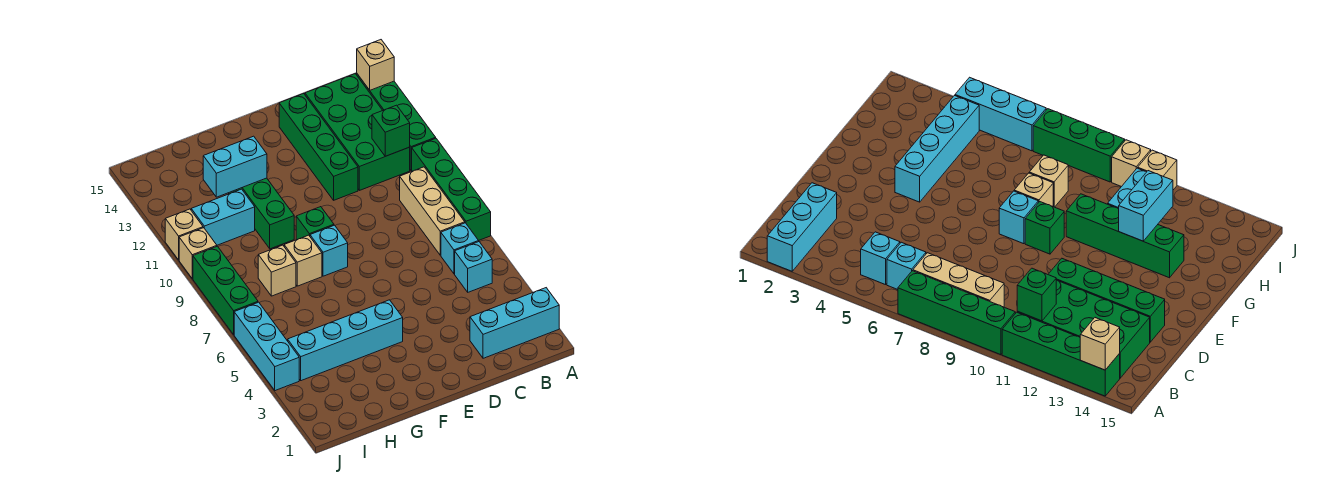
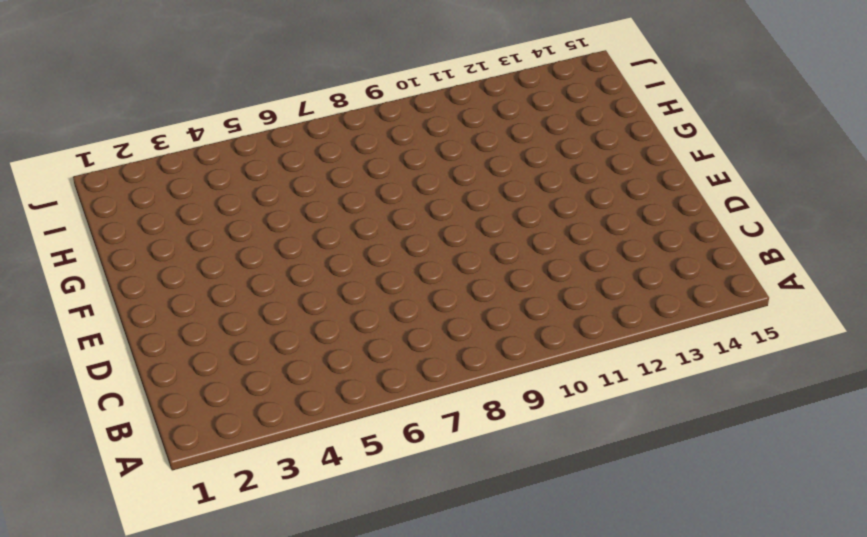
none -> cyan 1x3 brick [470,288,559,358]
none -> green 1x4 brick [412,139,491,240]
none -> green 1x4 brick [357,74,436,171]

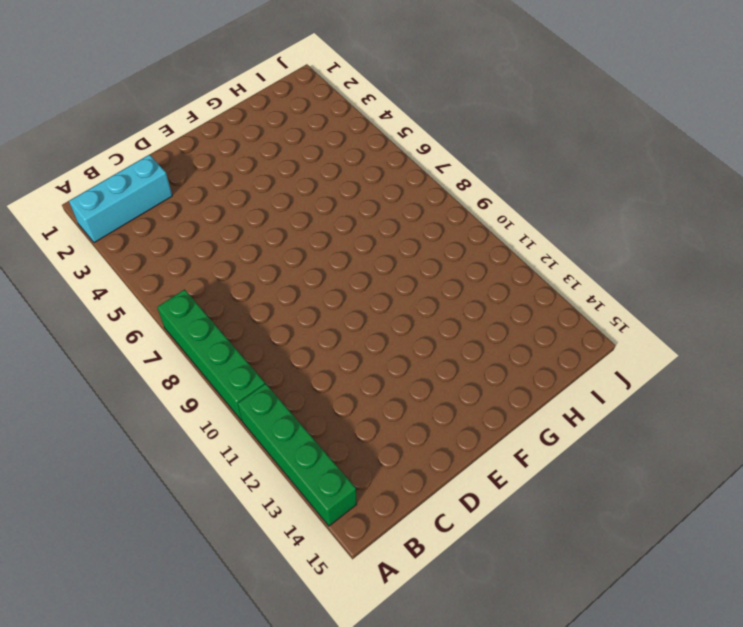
none -> cyan 1x1 brick [455,242,492,292]
none -> cyan 1x1 brick [441,223,479,274]
none -> tan 1x3 brick [400,167,465,255]

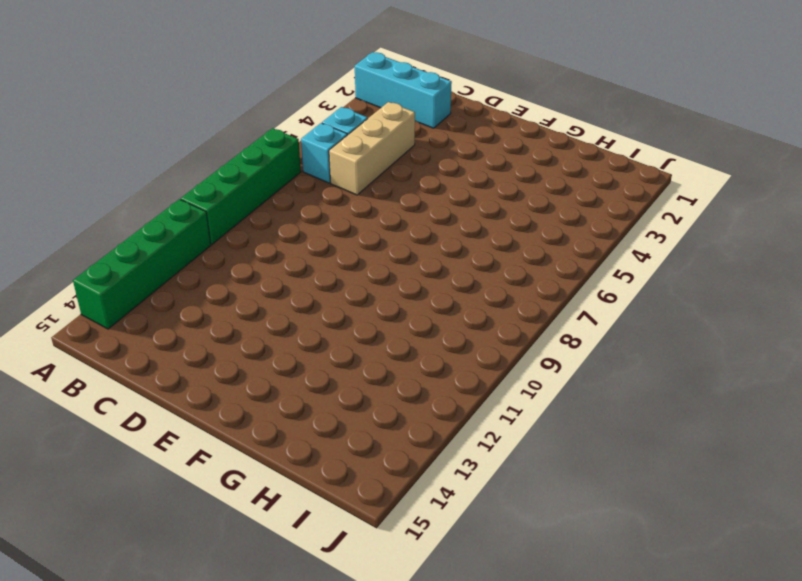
tan 1x3 brick [329,102,415,195] -> tan 1x3 brick moved to [400,167,465,255]
none -> green 2x4 brick [305,74,410,190]
none -> green 1x4 brick [279,93,358,200]
none -> cyan 1x4 brick [288,300,403,381]

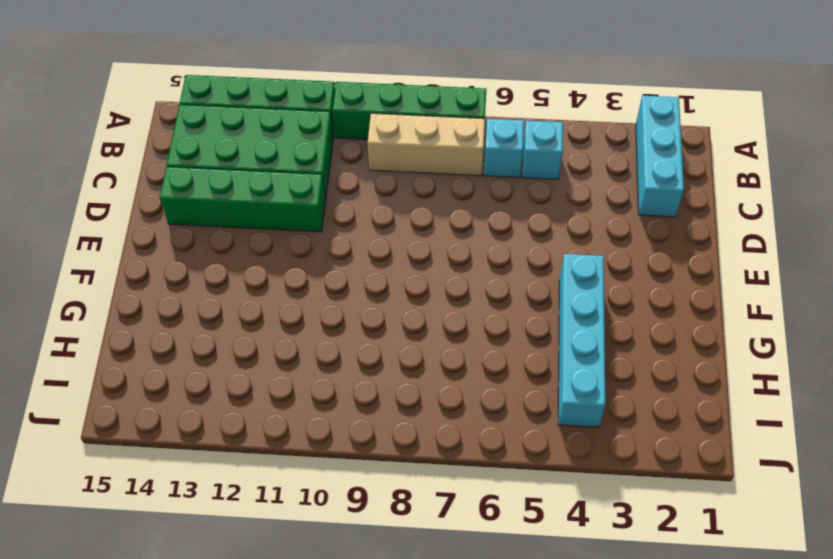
none -> cyan 1x1 brick [310,225,348,276]
none -> green 1x1 brick [296,207,334,240]
none -> tan 1x1 brick [284,235,322,286]

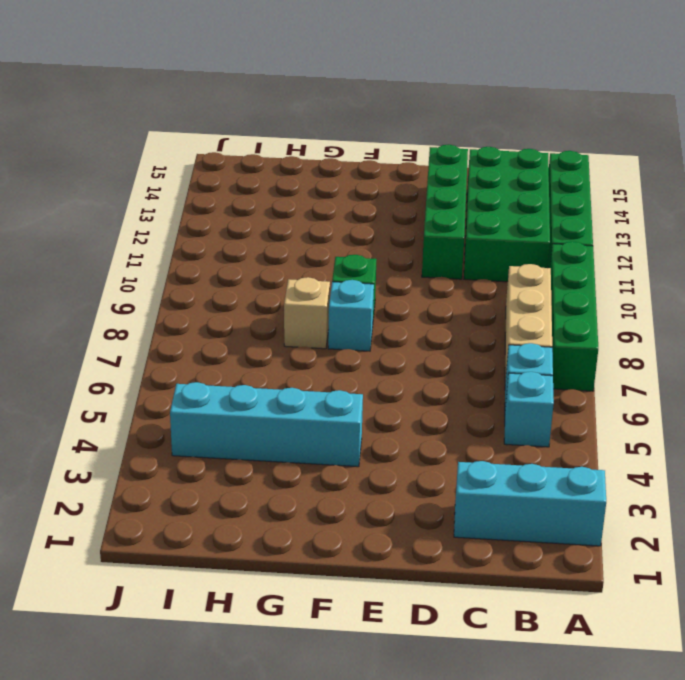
none -> green 1x4 brick [229,178,294,249]
none -> tan 1x1 brick [258,245,296,296]
none -> cyan 1x2 brick [191,189,255,245]

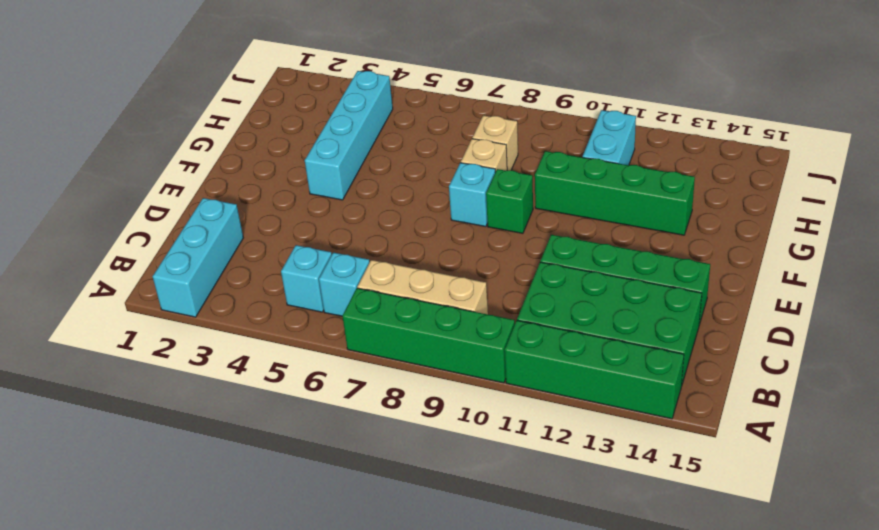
none -> cyan 1x3 brick [234,302,299,391]
none -> green 1x3 brick [193,246,258,334]
none -> tan 1x1 brick [179,228,217,279]

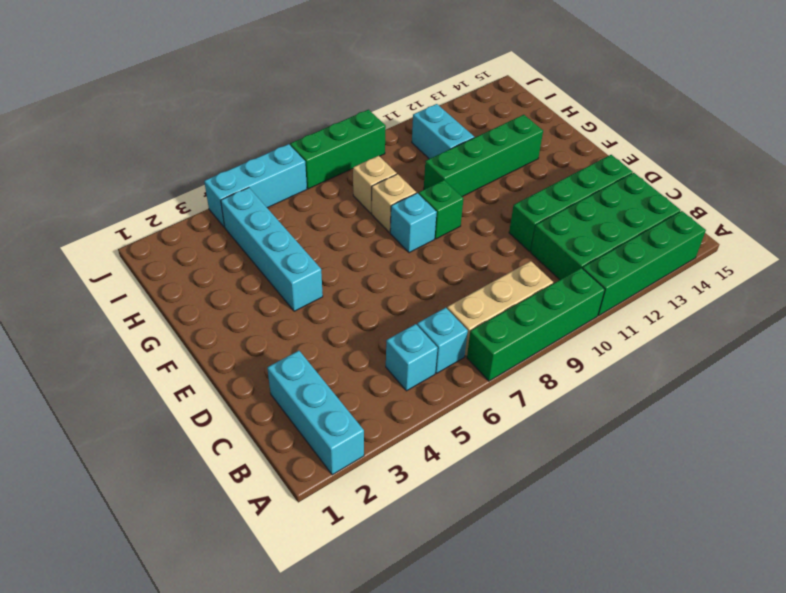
none -> tan 1x1 brick [179,228,217,279]
none -> tan 1x1 brick [165,209,203,260]
none -> tan 1x1 brick [357,40,394,90]

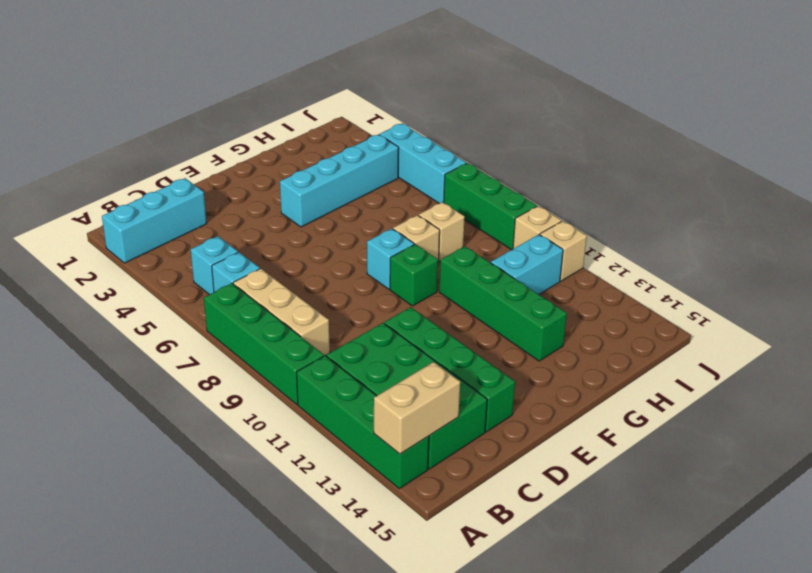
tan 1x2 brick [374,362,460,454] -> tan 1x1 brick [357,40,394,90]
none -> green 1x1 brick [372,105,410,156]
none -> cyan 1x2 brick [203,136,267,197]

